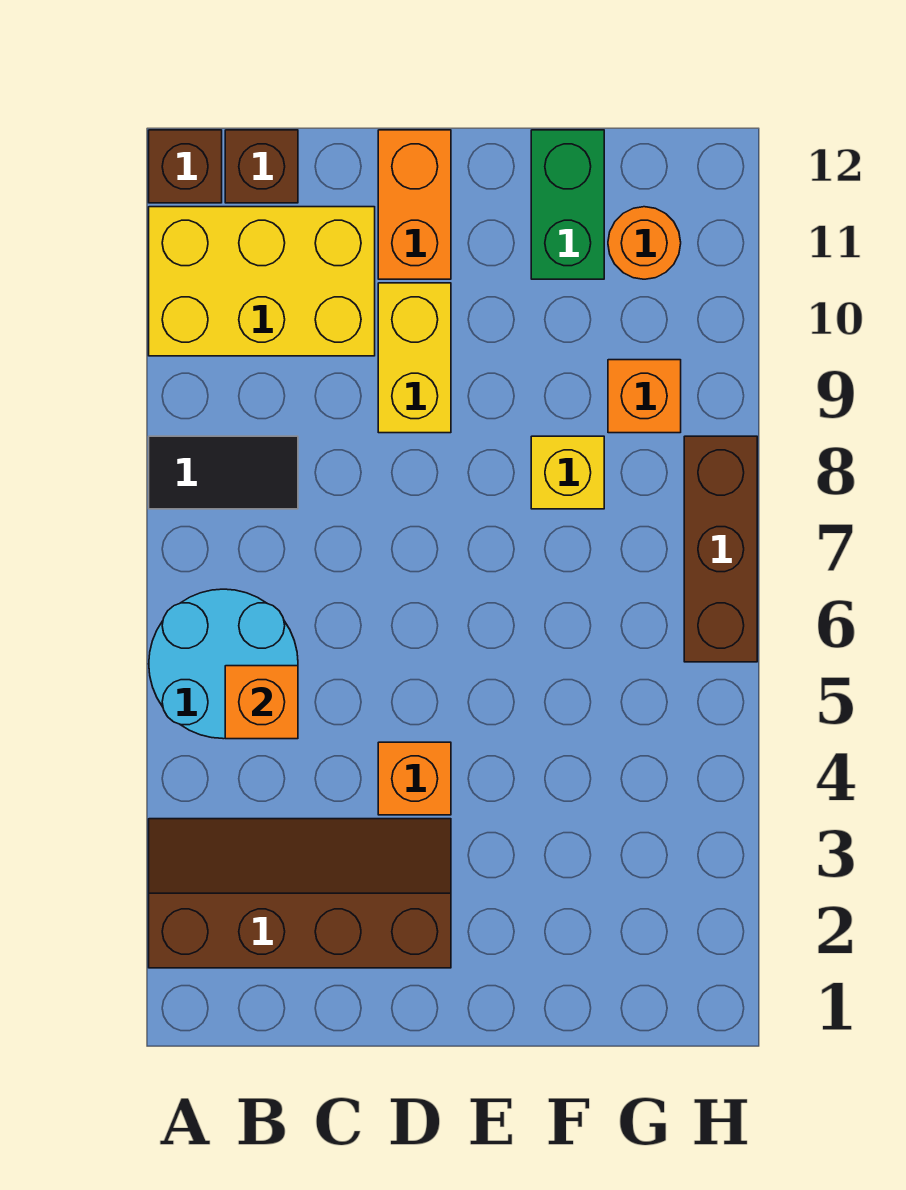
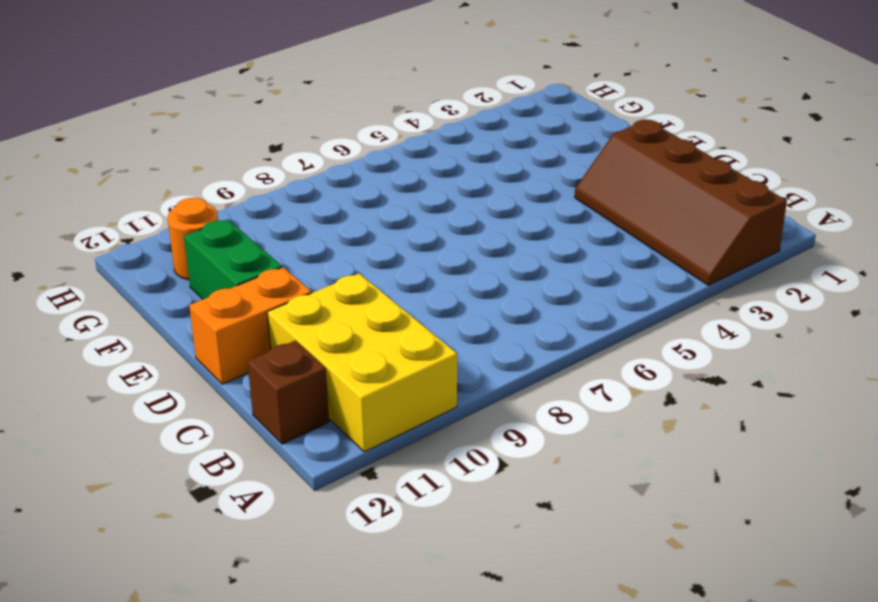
green 1x2 brick [184,219,282,299] -> green 1x2 brick turned to [531,130,604,279]
none -> cyan 2x2 round brick [149,589,298,739]
none -> black 1x2 tile [149,436,298,509]
none -> brown 1x1 brick [149,130,222,203]

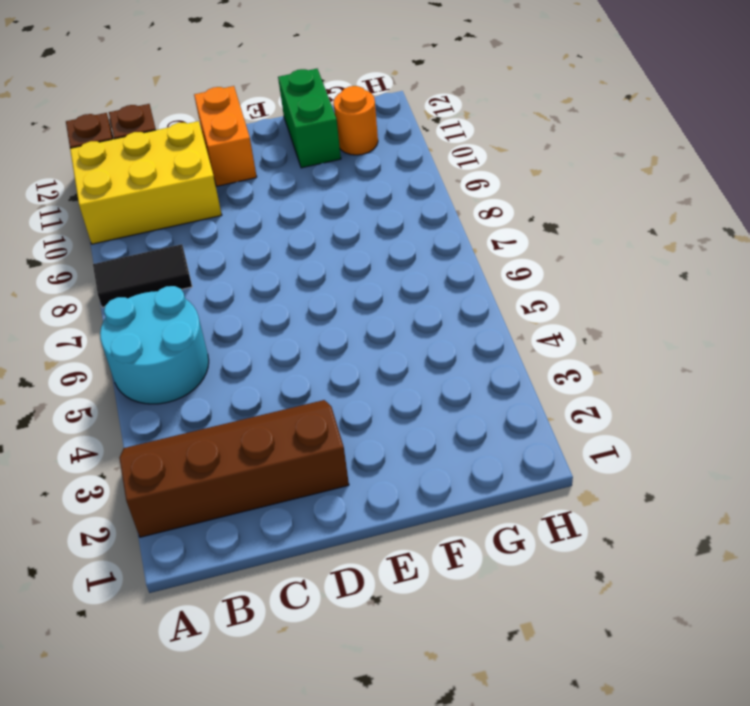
none -> orange 1x1 brick [378,742,451,815]
none -> yellow 1x2 brick [378,283,451,433]
none -> yellow 1x1 brick [531,436,604,509]

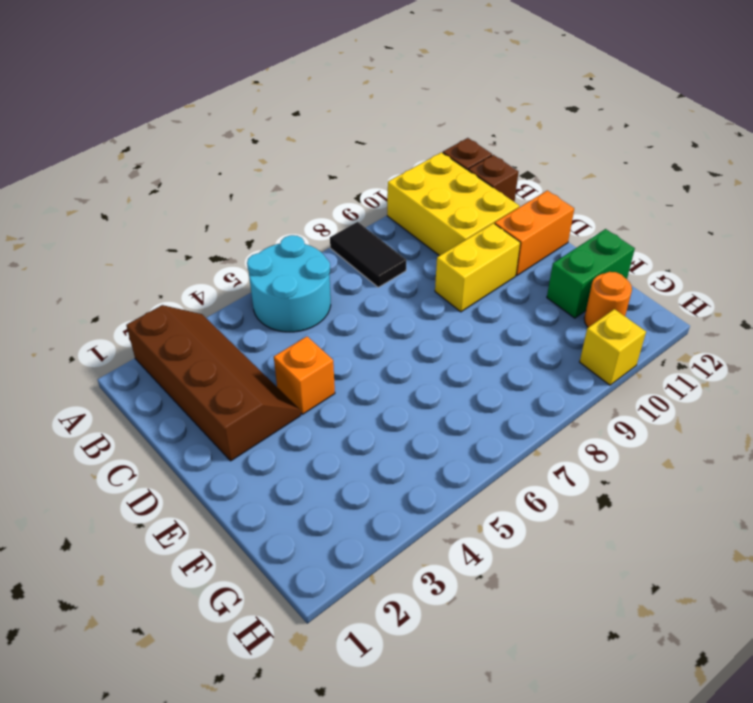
yellow 1x1 brick [580,309,646,385] -> yellow 1x1 brick moved to [531,436,604,509]
none -> orange 1x1 brick [608,360,681,433]
none -> brown 1x3 brick [684,436,757,662]
none -> orange 1x1 brick [225,666,298,739]

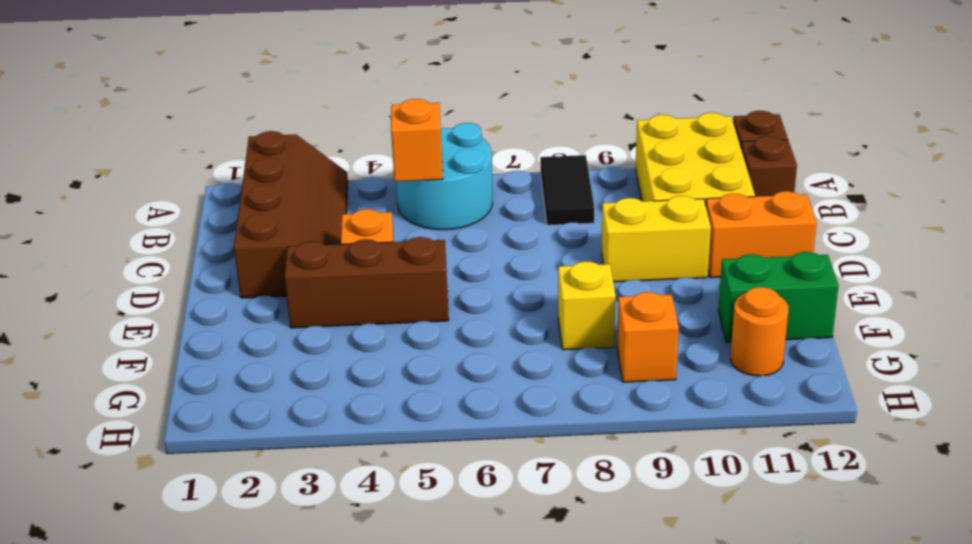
brown 1x3 brick [285,237,449,328] -> brown 1x3 brick moved to [684,436,757,662]

